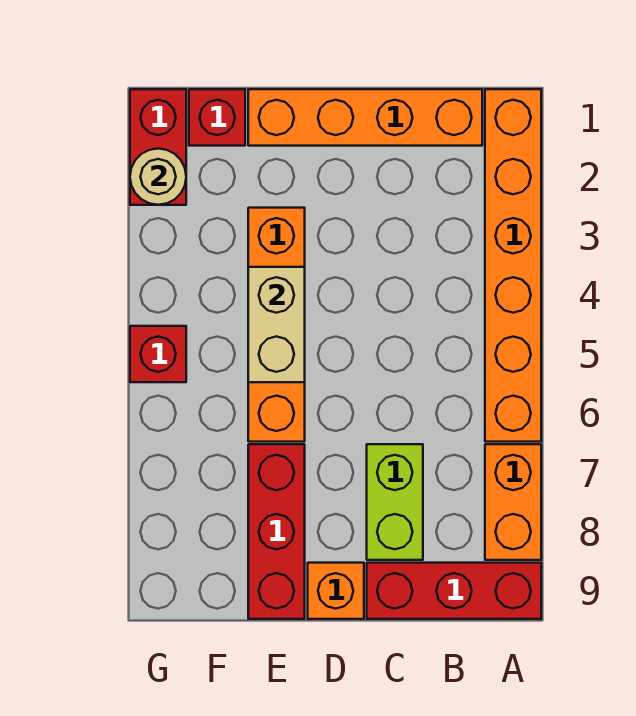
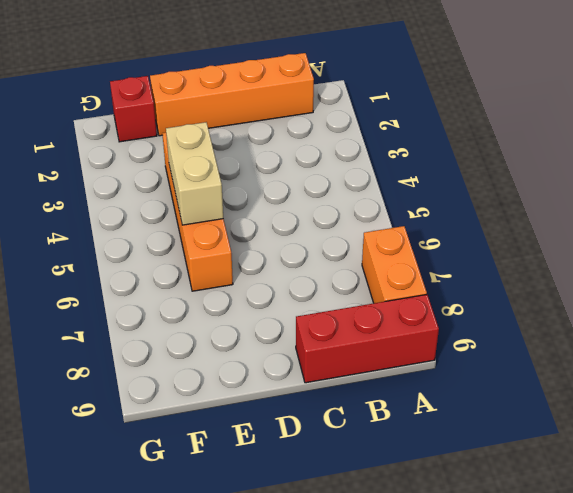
none -> orange 1x6 brick [485,89,541,442]
none -> lime 1x2 brick [367,444,423,560]
none -> orange 1x1 brick [308,563,364,619]

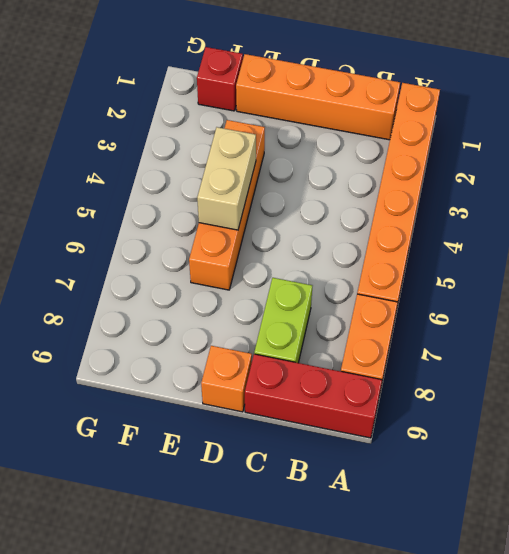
none -> red 1x3 brick [248,444,305,619]
none -> red 1x2 brick [130,89,186,205]
none -> red 1x1 brick [130,326,186,382]

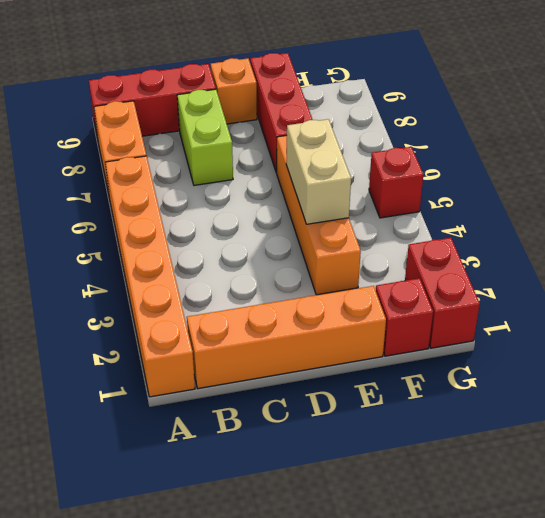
none -> tan 1x1 round brick [130,149,186,205]

